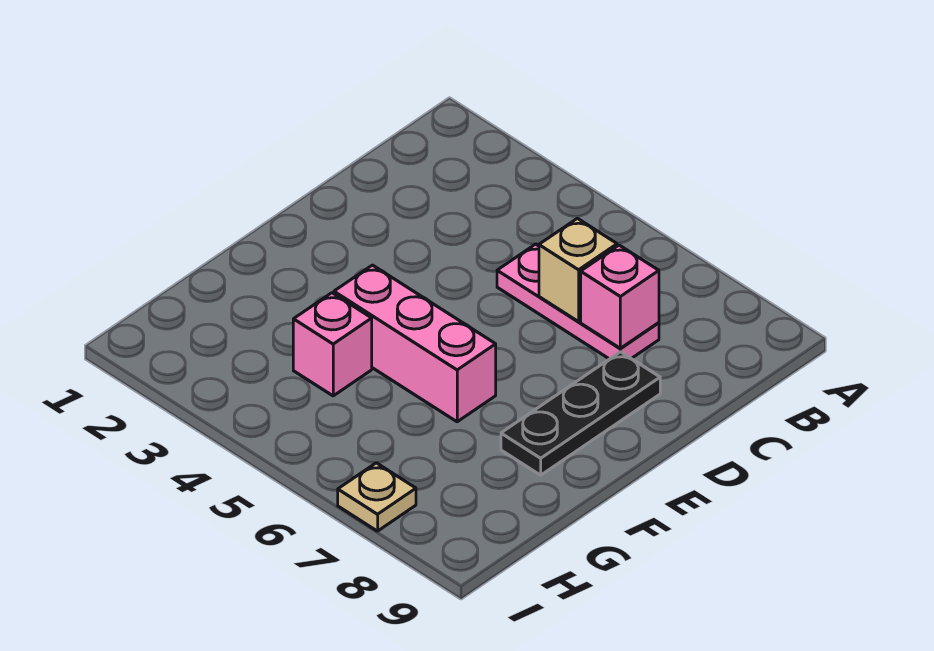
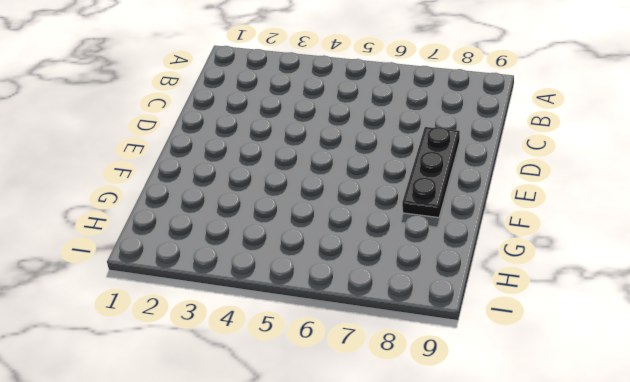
none -> pink 1x3 plate [497,244,659,359]
none -> pink 1x3 brick [334,265,496,422]

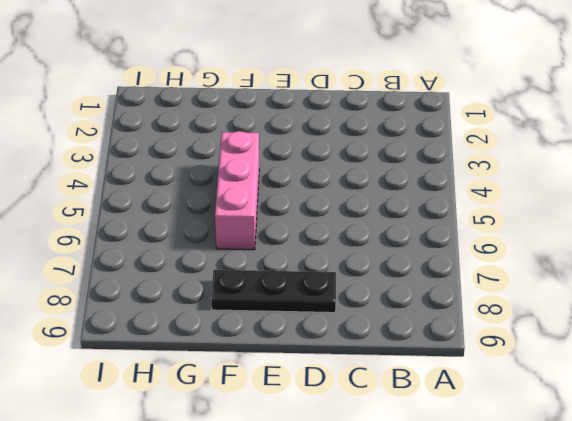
none -> pink 1x3 plate [497,244,659,359]
none -> pink 1x1 brick [293,293,372,396]

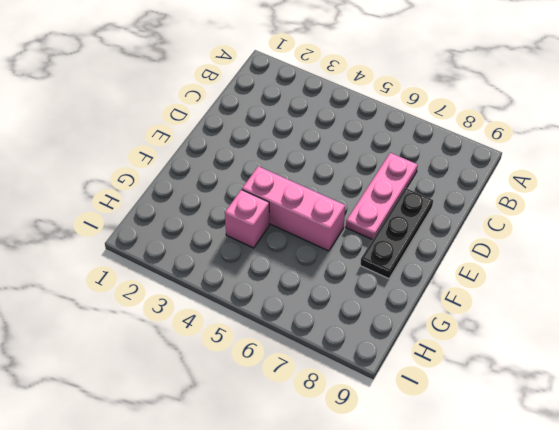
pink 1x3 plate [346,153,418,240] -> pink 1x3 plate turned to [497,244,659,359]
none -> tan 1x1 plate [338,463,416,531]
none -> tan 1x1 brick [539,218,617,322]

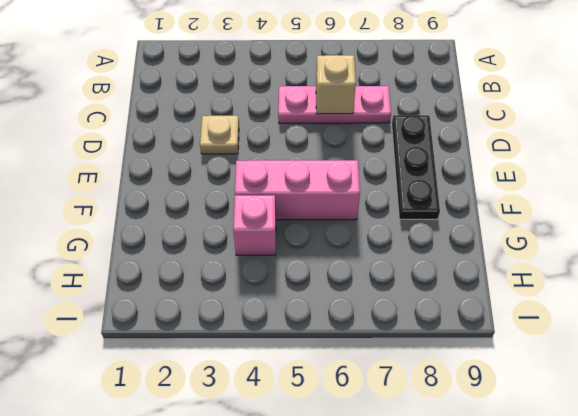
tan 1x1 plate [200,116,239,154] -> tan 1x1 plate moved to [338,463,416,531]
none -> pink 1x1 brick [581,245,659,348]

